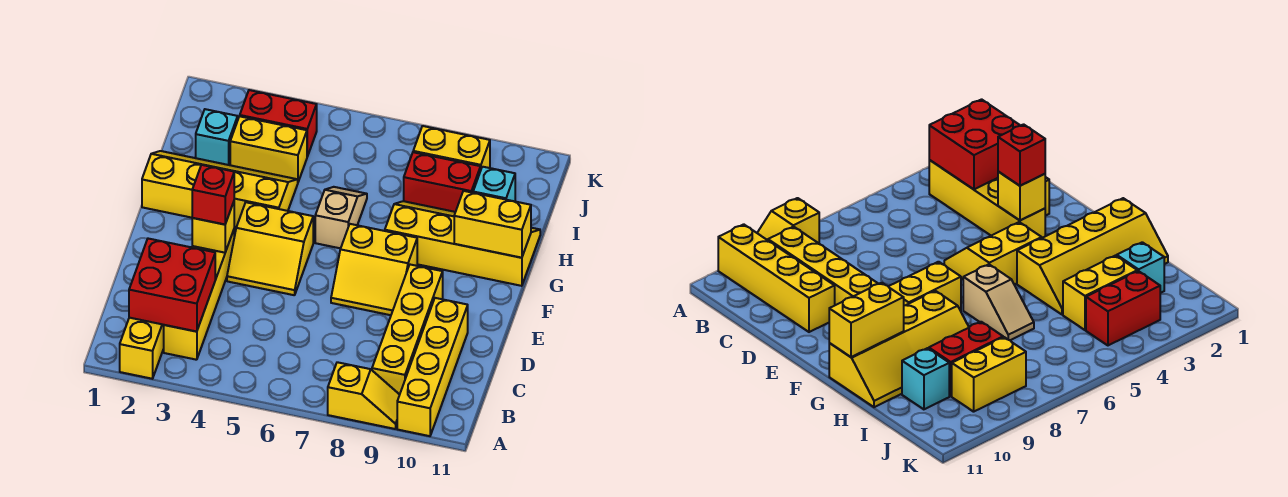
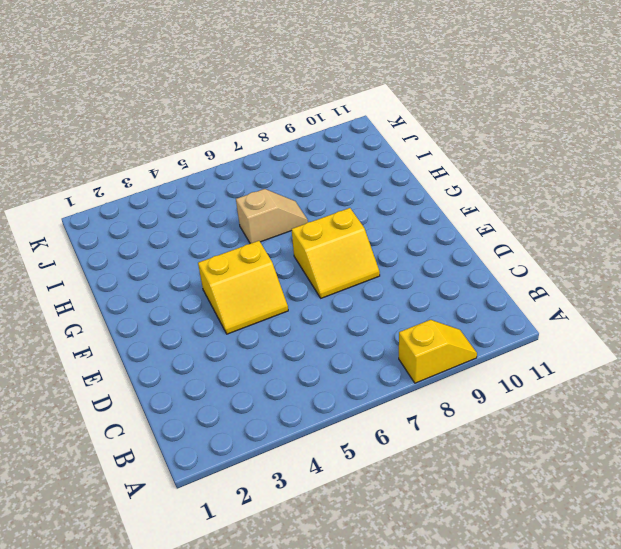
tan 1x2 slope [236,189,308,244] -> tan 1x2 slope turned to [315,187,367,248]
none -> yellow 1x4 brick [120,318,164,379]
none -> yellow 1x4 brick [397,298,468,436]
none -> yellow 1x4 brick [164,230,234,360]

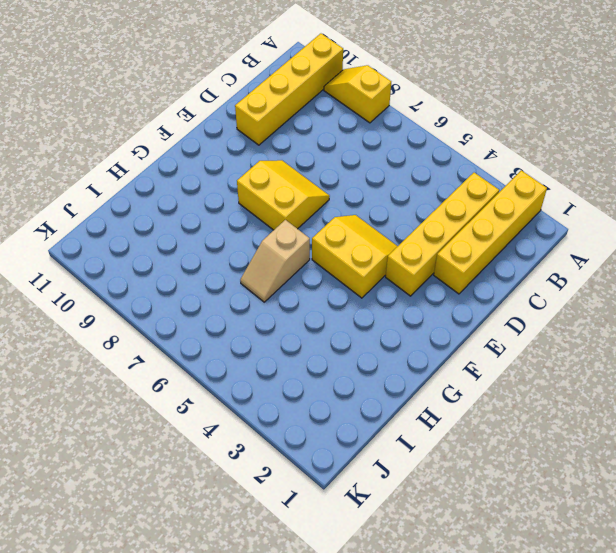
none -> yellow 1x4 brick [372,265,443,394]
none -> yellow 2x4 slope [142,151,298,227]
none -> yellow 2x4 slope [385,201,540,286]

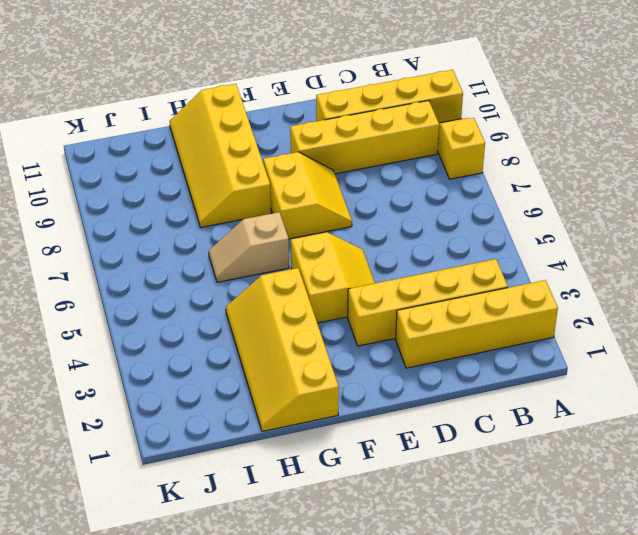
none -> cyan 1x1 brick [196,109,238,165]
none -> yellow 1x2 brick [230,116,307,182]
none -> red 1x2 brick [404,152,481,212]

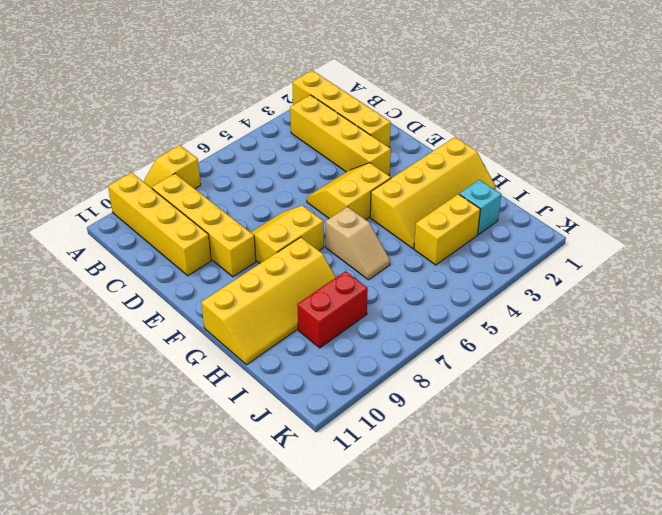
none -> cyan 1x1 brick [473,167,515,201]
none -> red 1x2 brick [240,90,317,157]
none -> yellow 1x2 brick [413,126,490,168]

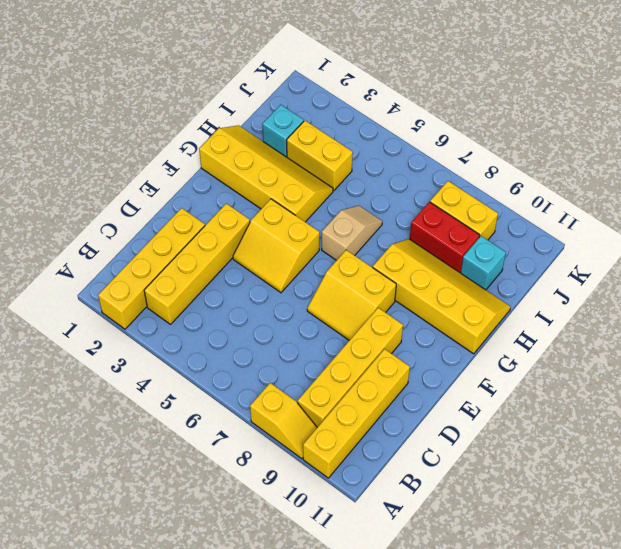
none -> red 1x2 brick [240,90,317,157]
none -> red 2x2 brick [129,239,215,332]
none -> yellow 1x1 brick [192,202,234,253]

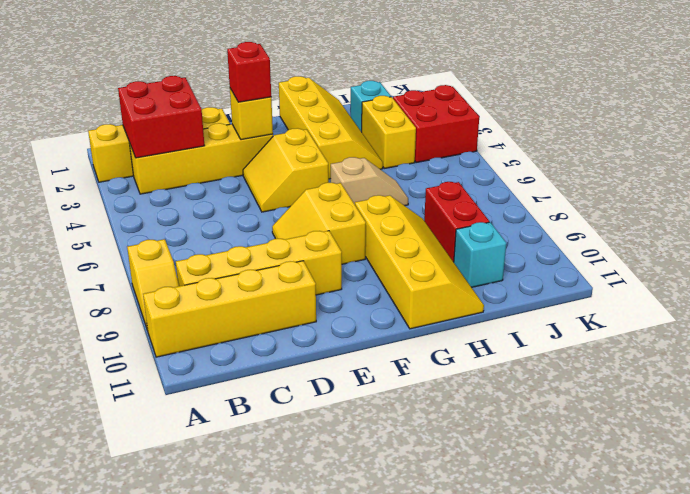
red 2x2 brick [393,85,479,163] -> red 1x2 brick [240,90,317,157]
none -> yellow 1x2 brick [413,126,490,168]
none -> yellow 1x2 brick [454,191,531,258]

